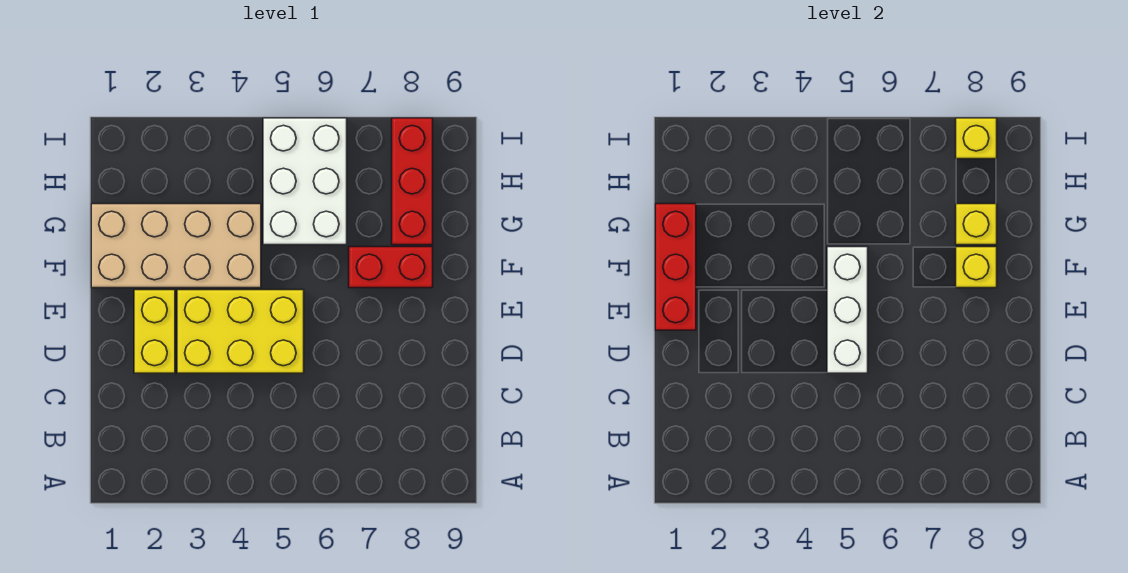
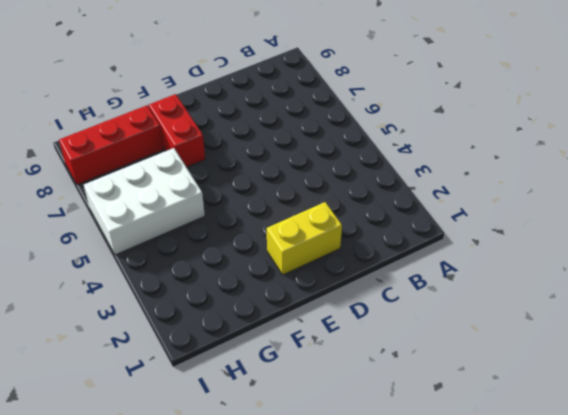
none -> yellow 2x3 brick [177,290,304,373]
none -> tan 2x4 brick [91,204,261,288]

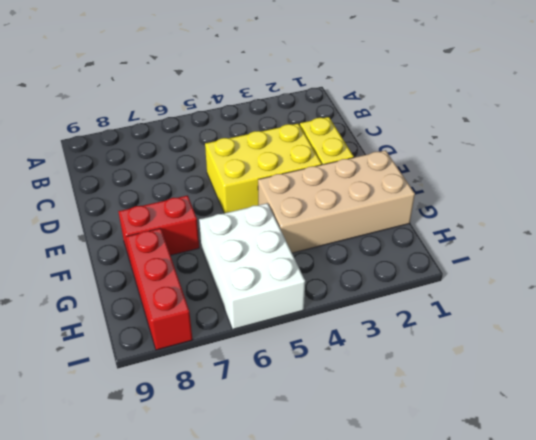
none -> white 1x3 brick [827,247,868,373]
none -> red 1x3 brick [655,204,696,330]

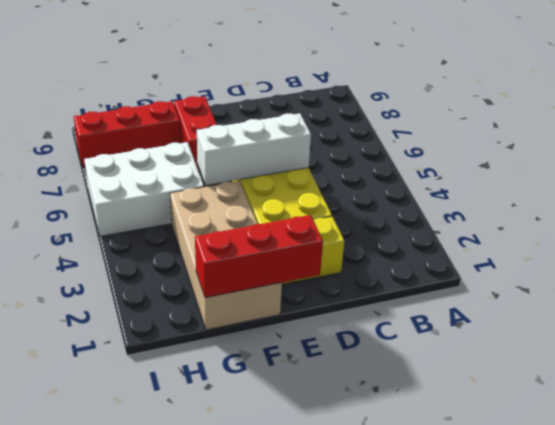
none -> yellow 1x1 brick [956,247,997,288]
none -> yellow 1x1 brick [956,204,997,245]

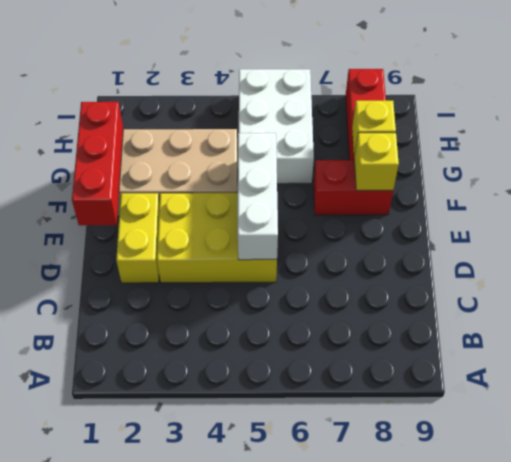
none -> yellow 1x1 brick [956,118,997,159]

